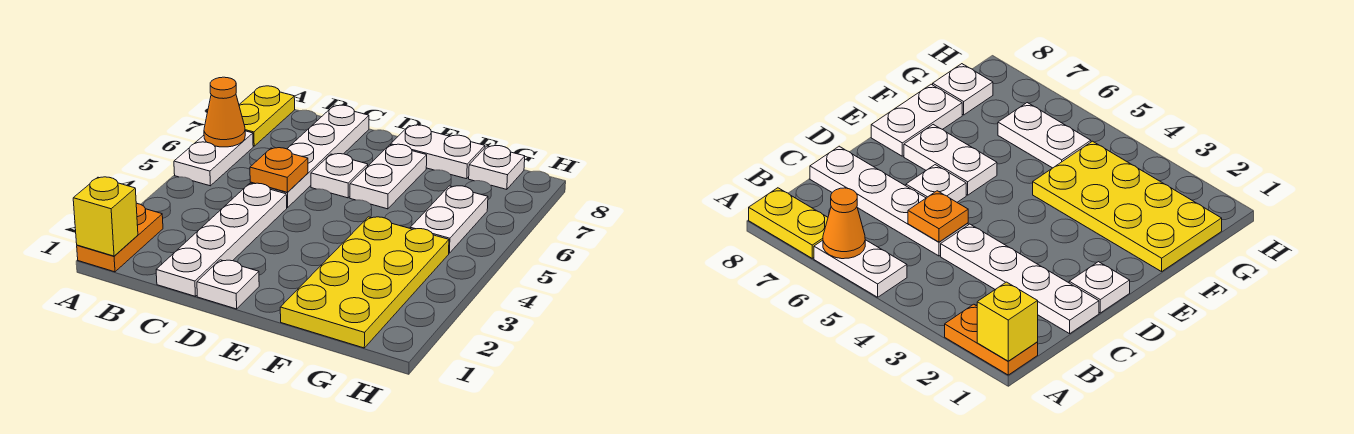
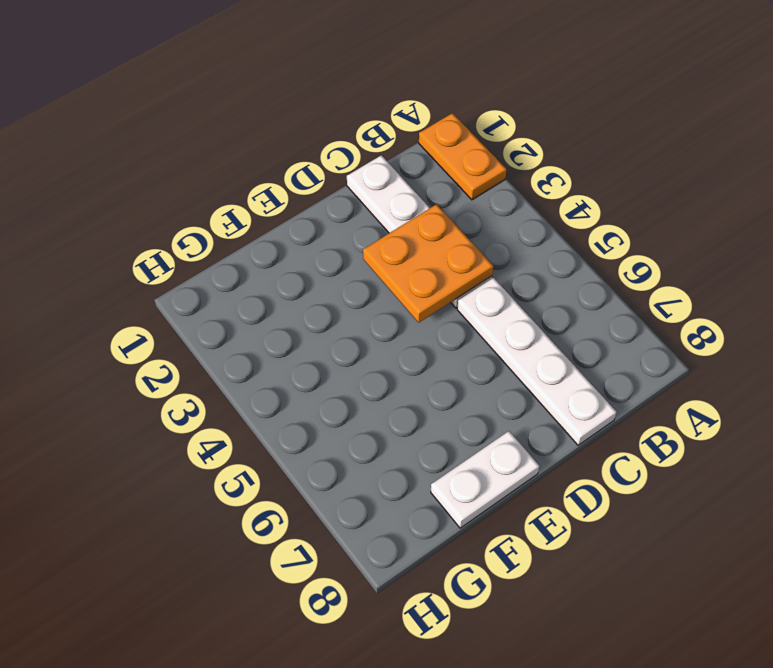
orange 2x2 plate [363,204,493,323] -> none
none -> white 1x2 plate [174,131,253,186]
none -> yellow 1x2 plate [239,86,295,146]
none -> white 1x1 plate [197,260,259,309]

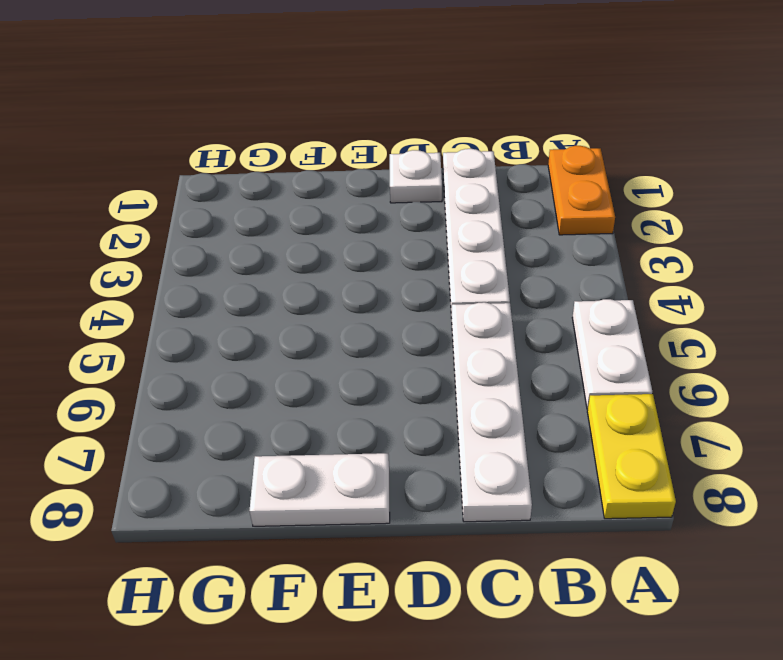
none -> white 1x1 plate [311,154,368,198]
none -> white 1x2 plate [350,144,427,209]
none -> yellow 2x4 plate [280,217,449,348]

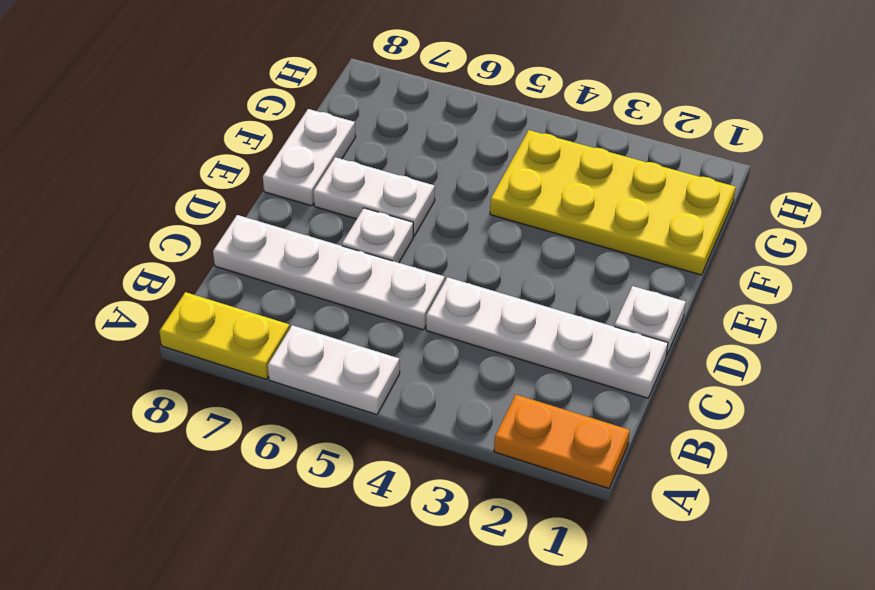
none -> white 1x2 plate [410,186,488,253]
none -> white 1x1 plate [469,146,525,189]
none -> yellow 1x1 brick [73,177,138,256]

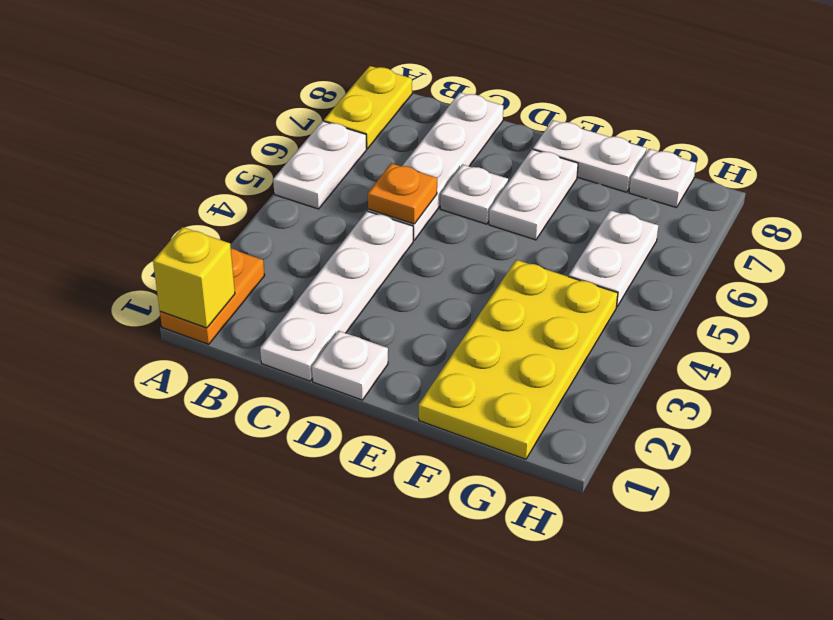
none -> orange 1x1 cone [204,77,245,147]

